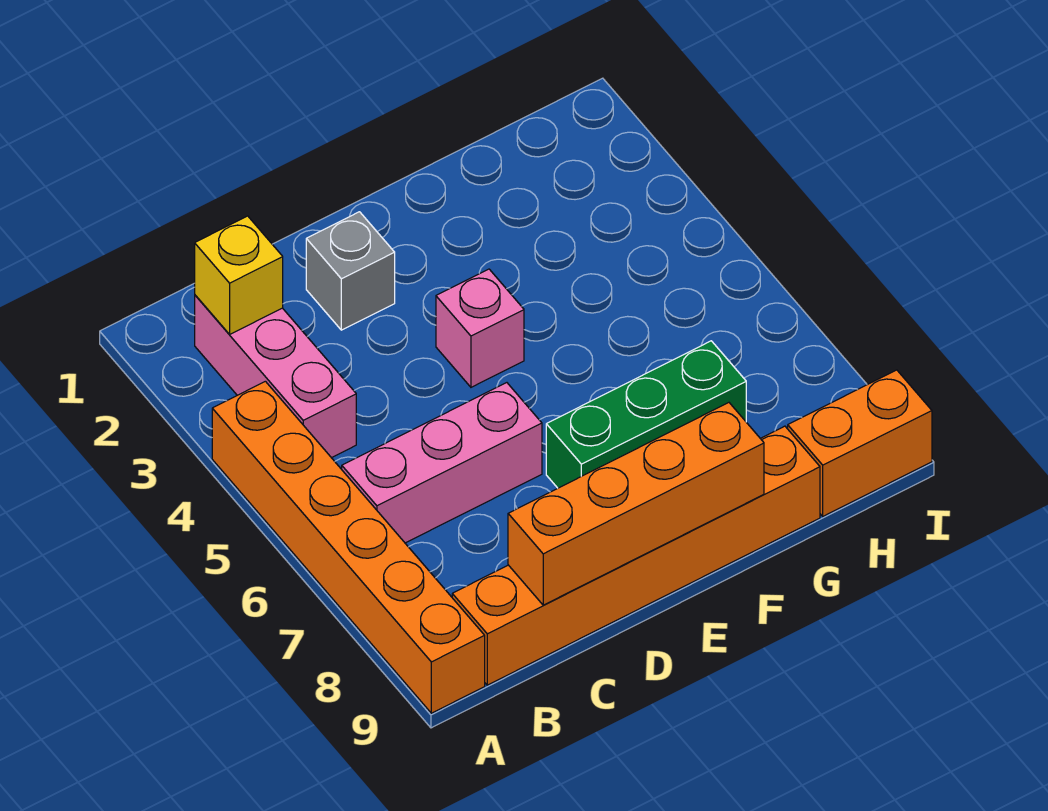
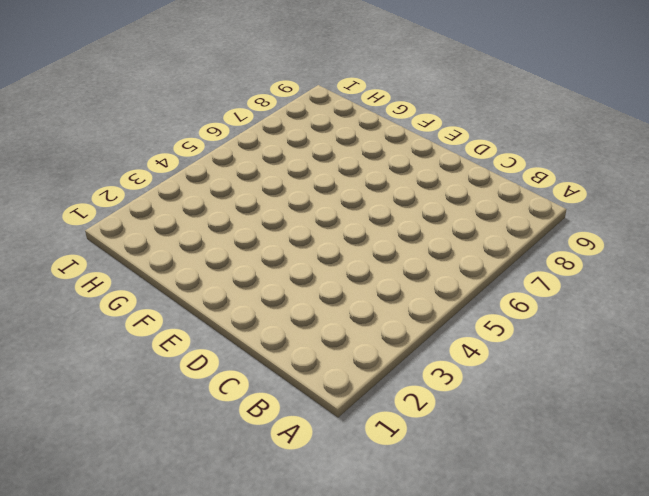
none -> orange 1x6 brick [212,381,485,713]
none -> pink 1x3 brick [195,295,356,458]

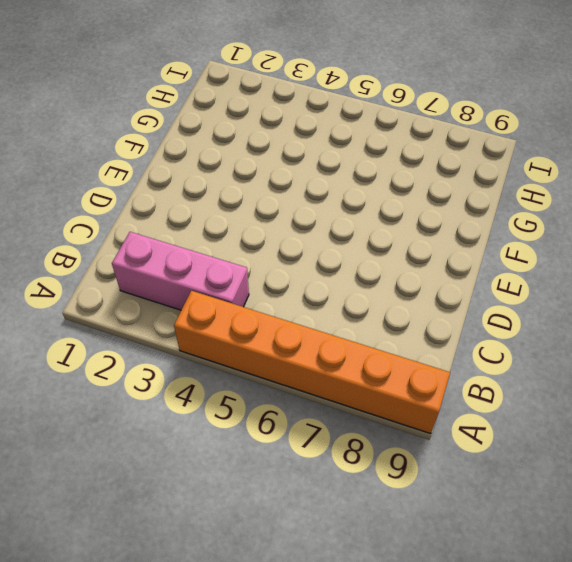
none -> pink 1x3 brick [342,383,542,543]
none -> orange 1x6 brick [452,426,820,685]

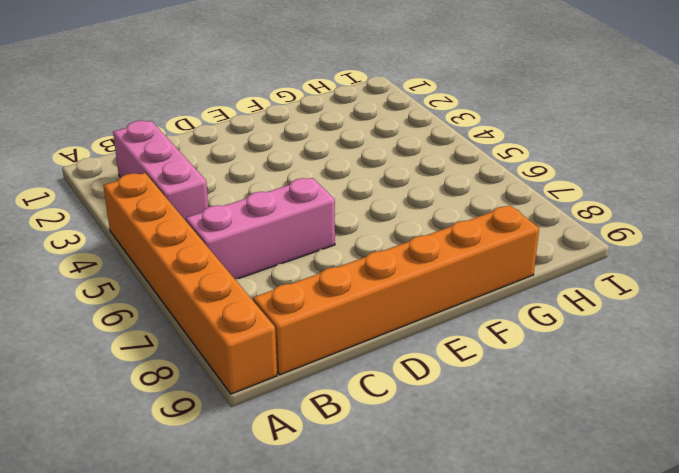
none -> grey 1x1 brick [306,212,395,330]
none -> pink 1x1 brick [436,269,524,387]

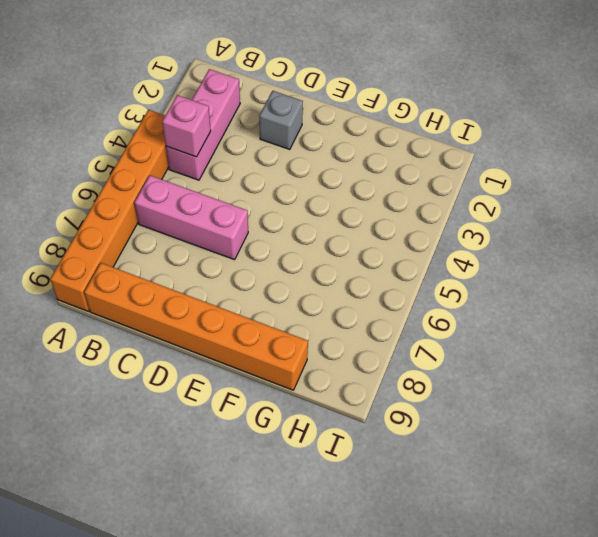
pink 1x1 brick [162,95,211,157] -> pink 1x1 brick moved to [436,269,524,387]
none -> green 1x3 brick [546,341,746,488]
none -> orange 1x2 brick [788,370,932,516]

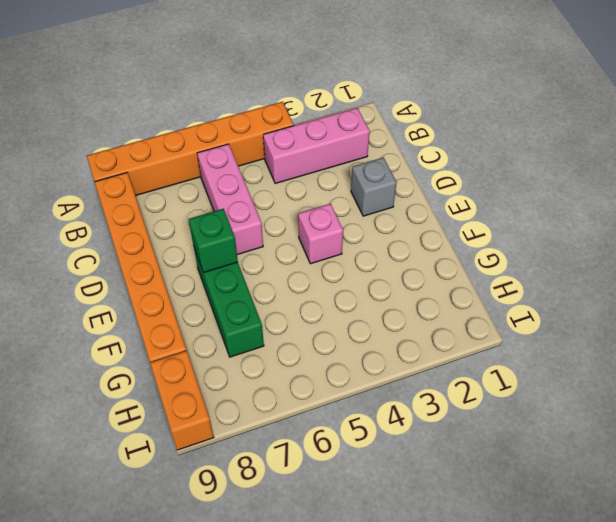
green 1x1 brick [189,209,238,273] -> none
none -> yellow 1x1 brick [195,216,283,335]
none -> orange 1x4 brick [508,403,764,605]

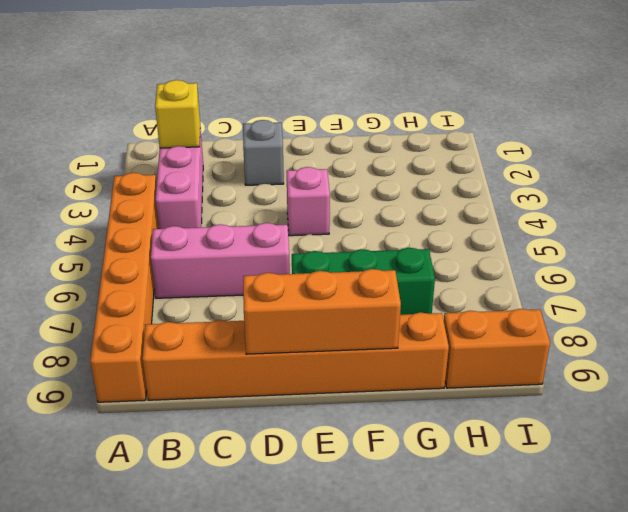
orange 1x3 brick [243,269,401,354] -> orange 1x4 brick [508,403,764,605]

